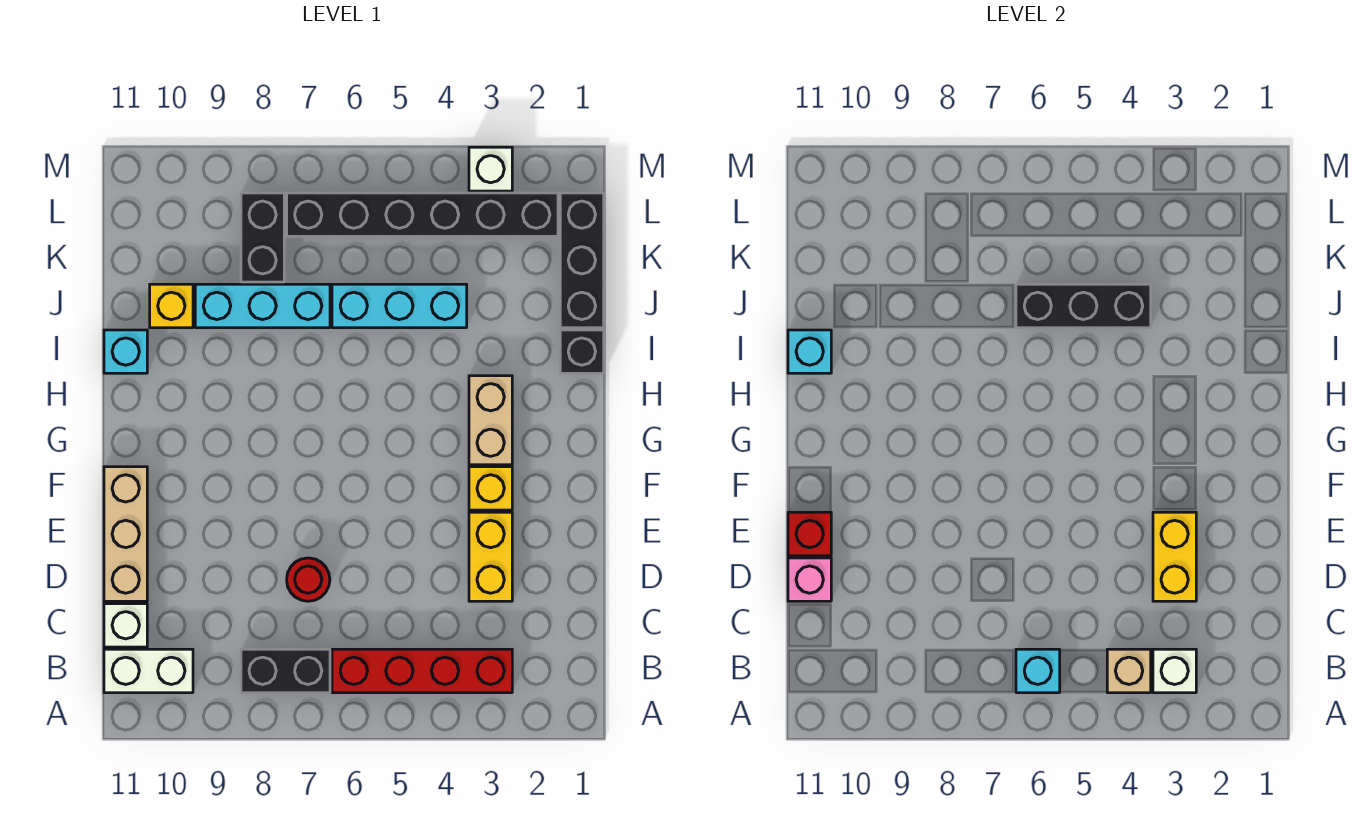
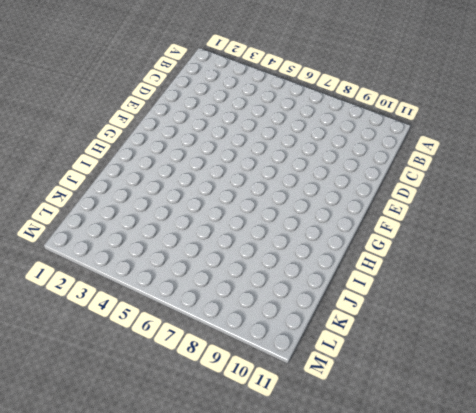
none -> red 1x4 brick [332,649,512,693]
none -> black 1x2 brick [241,649,330,693]
none -> white 1x2 brick [104,649,193,693]

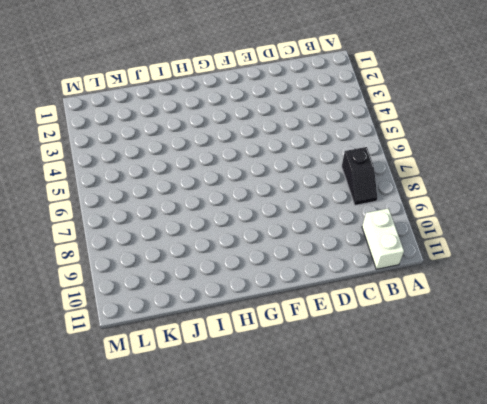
black 1x2 slope [342,147,377,205] -> black 1x2 brick [241,649,330,693]
none -> red 1x4 brick [332,649,512,693]
none -> white 1x1 brick [104,604,147,647]
none -> yellow 1x2 brick [469,512,512,601]

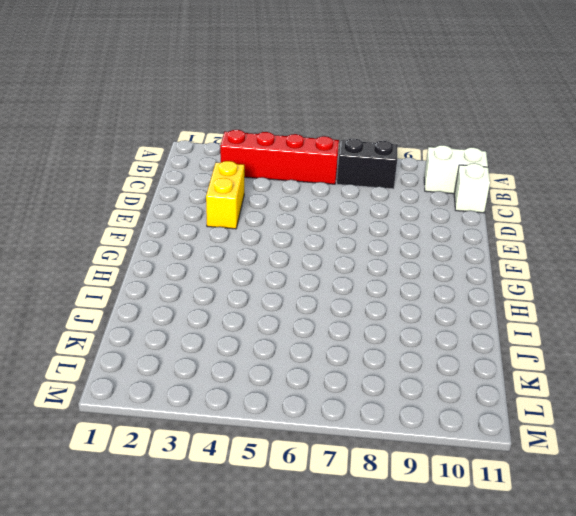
none -> red 1x1 round brick [287,558,330,601]
none -> tan 1x3 brick [104,467,147,601]
none -> yellow 1x1 brick [469,467,512,510]

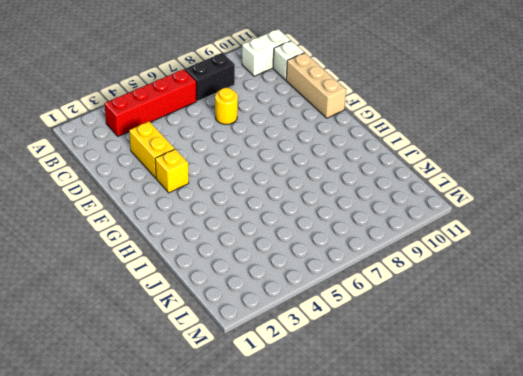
yellow 1x1 round brick [215,88,238,124] -> red 1x1 round brick [287,558,330,601]
none -> tan 1x2 brick [469,376,512,465]
none -> black 1x1 brick [560,330,604,373]
none -> cyan 1x1 brick [104,330,147,373]

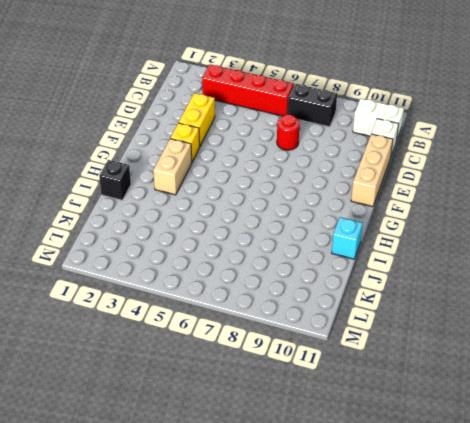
none -> black 1x3 brick [560,193,604,328]
none -> cyan 1x3 brick [332,284,467,328]
none -> cyan 1x3 brick [195,284,330,328]

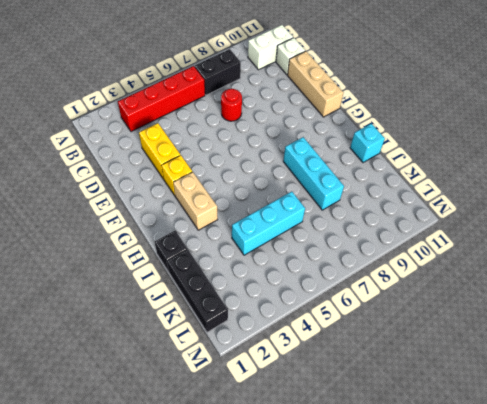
cyan 1x3 brick [283,137,344,210] -> cyan 1x3 brick turned to [195,284,330,328]
none -> yellow 1x1 brick [150,284,193,328]
none -> black 1x2 brick [241,193,284,282]
none -> black 1x6 brick [287,193,558,236]

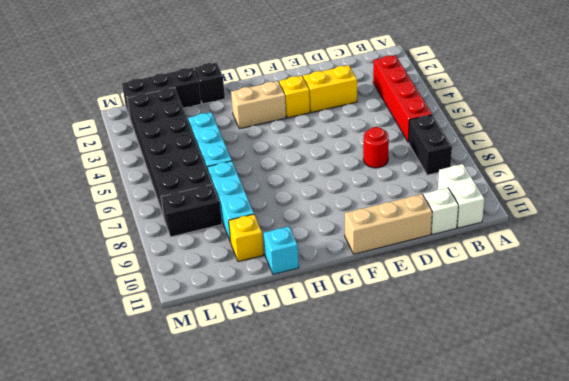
black 2x6 brick [127,87,213,217] -> black 1x6 brick [287,193,558,236]
none -> white 1x1 brick [469,147,512,191]
none -> white 1x1 brick [1153,649,1196,693]
none -> tan 1x1 brick [1107,649,1151,693]

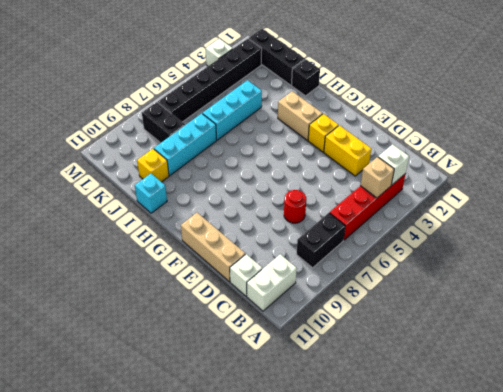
none -> cyan 1x1 brick [1016,649,1060,693]
none -> yellow 1x2 brick [1153,512,1196,601]
none -> pink 1x1 brick [788,558,831,601]

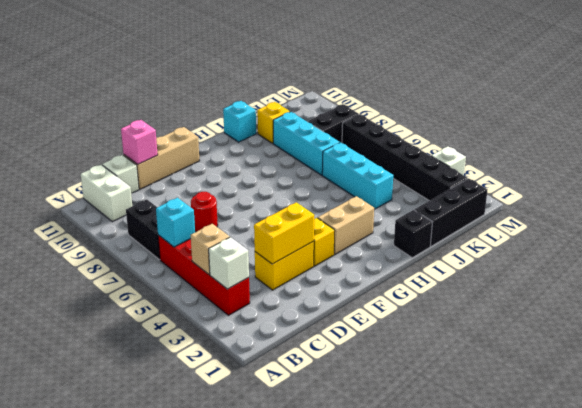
none -> red 1x1 brick [788,512,831,556]
none -> cyan 1x1 brick [788,330,831,373]
none -> black 1x3 brick [1016,284,1151,328]

